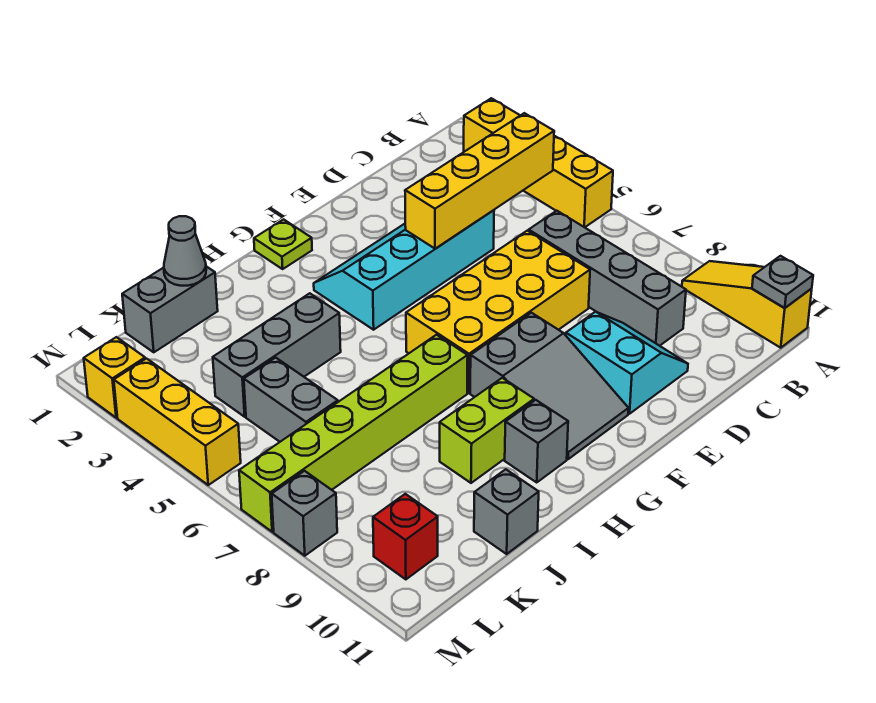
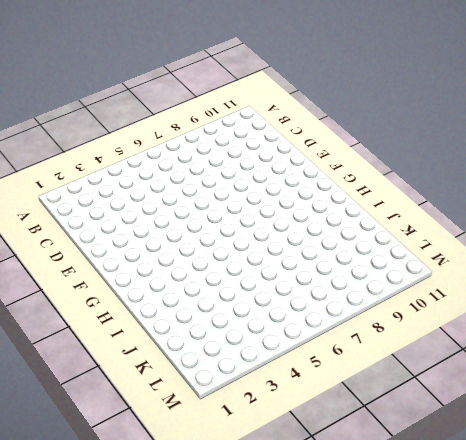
none -> yellow 1x4 brick [464,98,613,227]
none -> yellow 1x3 slope [682,261,812,348]
none -> grey 1x4 brick [529,211,686,346]

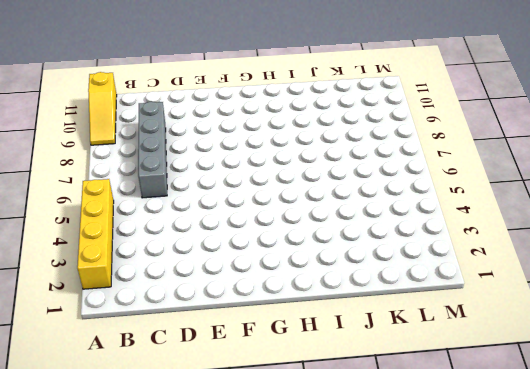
none -> cyan 2x4 slope [314,210,494,330]
none -> yellow 2x4 brick [406,231,590,393]
none -> cyan 2x2 slope [566,312,688,414]

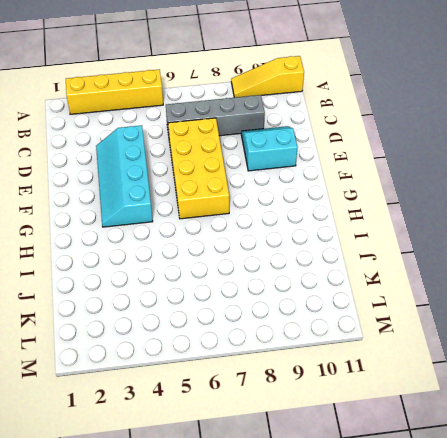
none -> grey 2x3 slope [470,313,628,459]
none -> lime 1x1 plate [254,219,312,269]
none -> lime 1x6 brick [239,335,468,532]

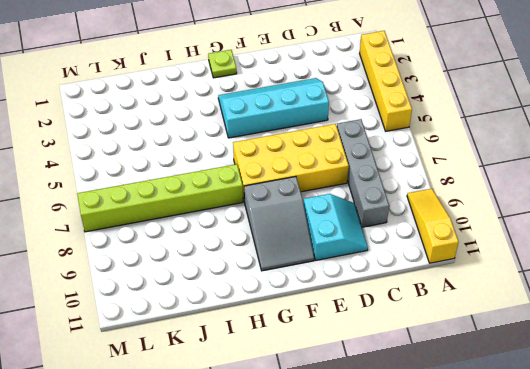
none -> lime 1x2 brick [440,378,534,483]
none -> grey 1x1 brick [505,400,568,482]
none -> grey 1x3 brick [213,293,341,417]

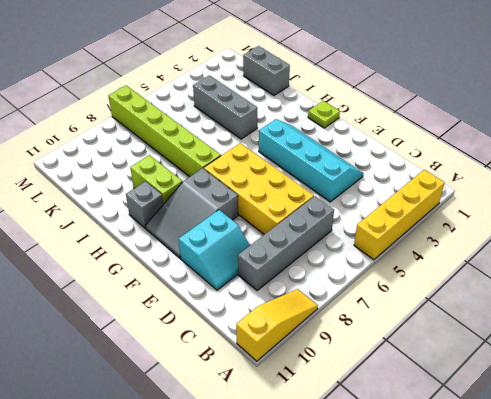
none -> grey 1x1 brick [474,469,539,554]
none -> grey 1x2 brick [244,358,338,442]
none -> red 1x1 brick [373,494,438,579]

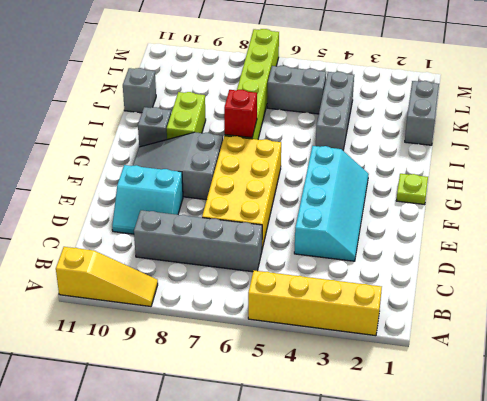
red 1x1 brick [224,90,257,138] -> red 1x1 brick moved to [373,494,438,579]
none -> yellow 1x1 brick [84,337,145,418]
none -> yellow 1x3 brick [114,359,241,485]
none -> grey 1x1 brick [272,471,337,556]

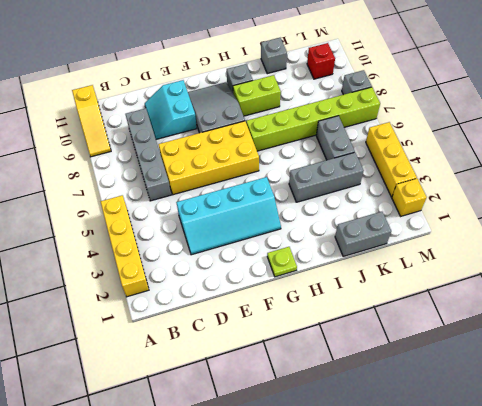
none -> grey 1x1 plate [752,256,813,308]
none -> yellow 1x4 brick [405,113,554,249]
none -> grey 1x1 cone [164,216,206,286]

